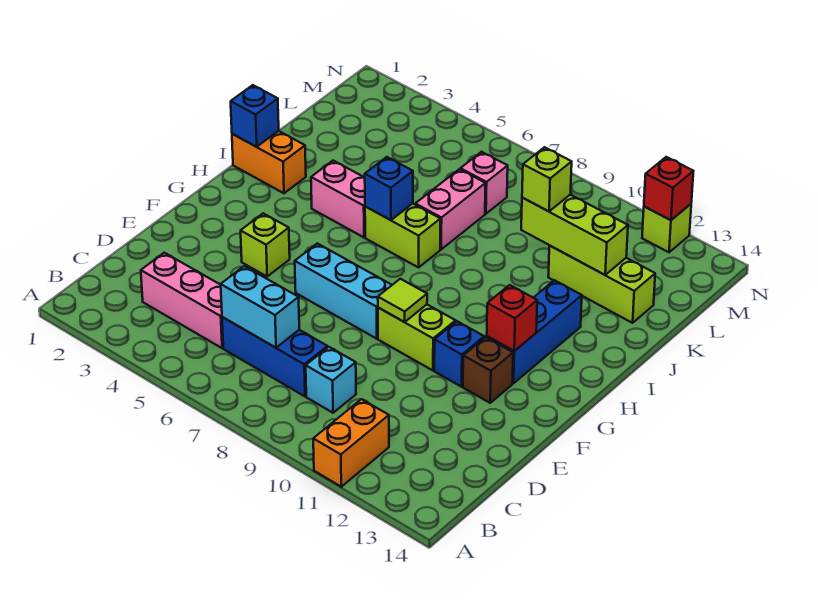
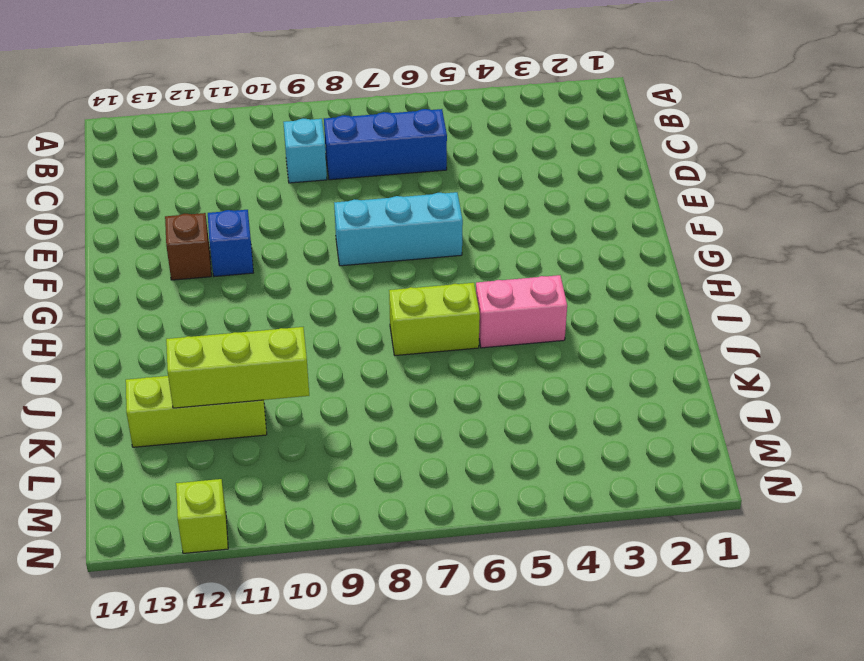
none -> orange 1x2 brick [313,399,389,487]
none -> pink 1x3 brick [141,253,223,348]
none -> lime 1x1 brick [241,213,290,276]

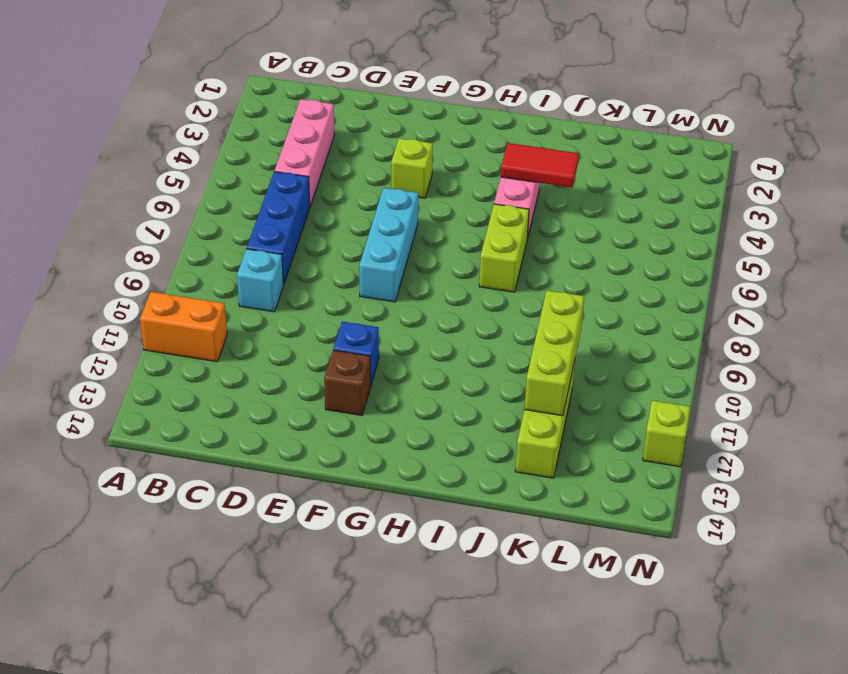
red 1x2 tile [501,143,579,187] -> none
none -> lime 1x2 brick [378,305,456,370]
none -> blue 1x3 brick [487,280,582,383]
none -> orange 1x2 brick [232,131,306,193]

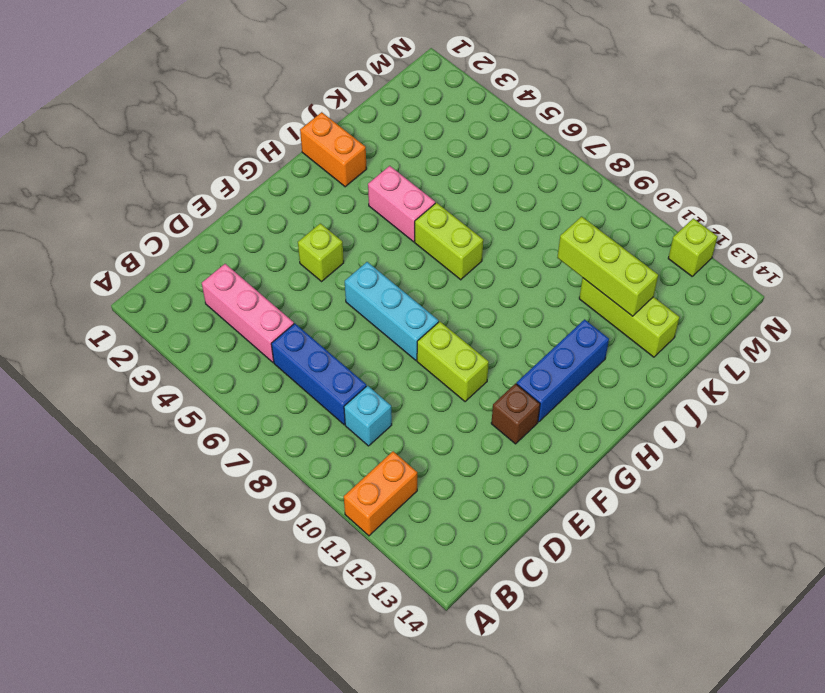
none -> blue 1x1 brick [434,321,484,387]
none -> pink 1x2 brick [415,169,485,249]
none -> pink 1x1 brick [460,152,508,214]

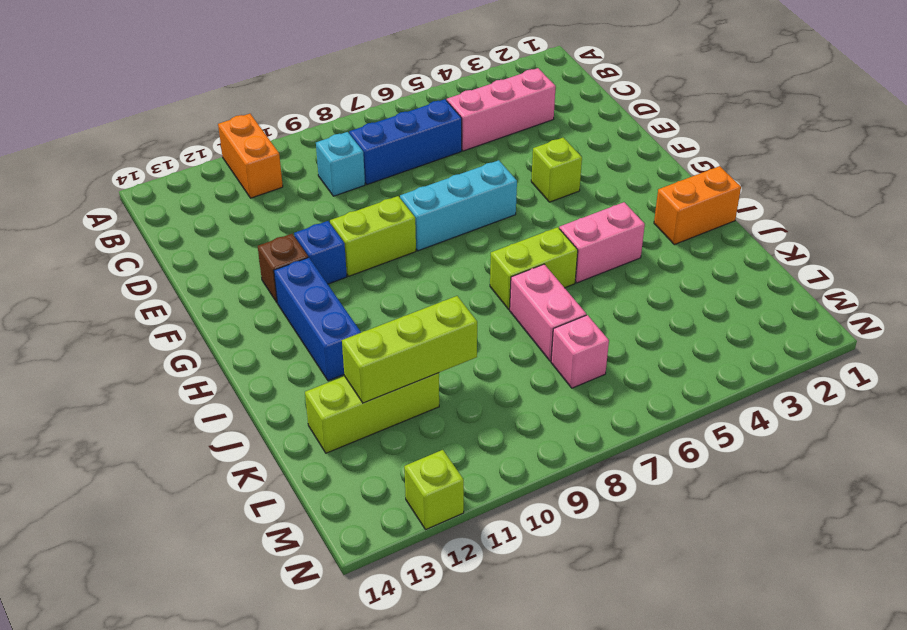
none -> cyan 1x2 brick [221,266,299,348]
none -> lime 1x1 tile [378,279,427,322]
none -> red 1x1 brick [487,285,537,351]

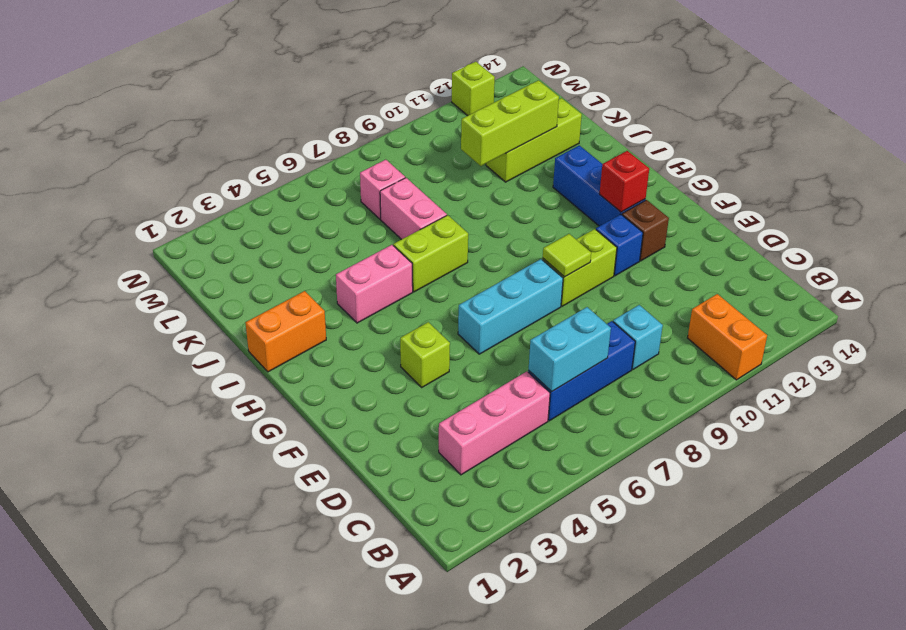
none -> blue 1x1 brick [231,85,279,147]
none -> blue 1x1 brick [365,157,413,220]
none -> red 1x1 brick [644,157,693,220]

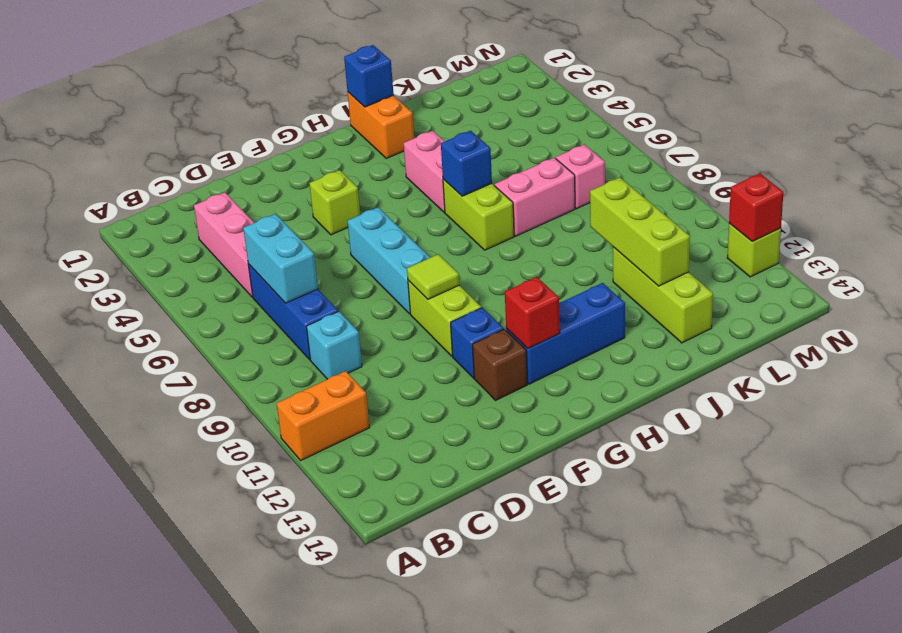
none -> lime 1x1 brick [522,147,572,211]

